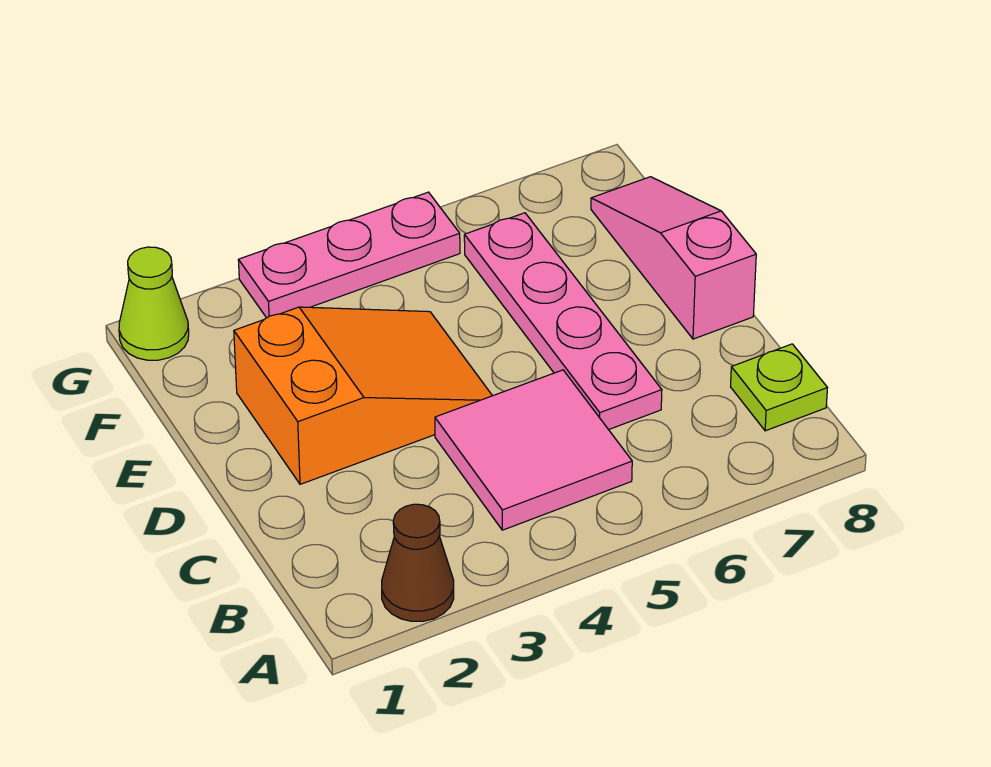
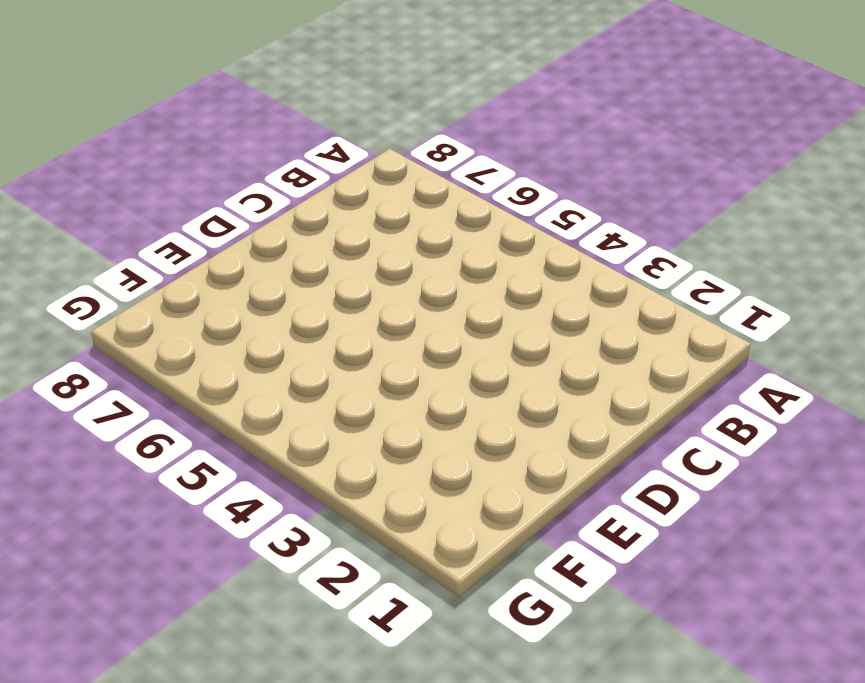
none -> brown 1x1 cone [382,504,454,621]
none -> pink 2x2 tile [435,370,632,530]

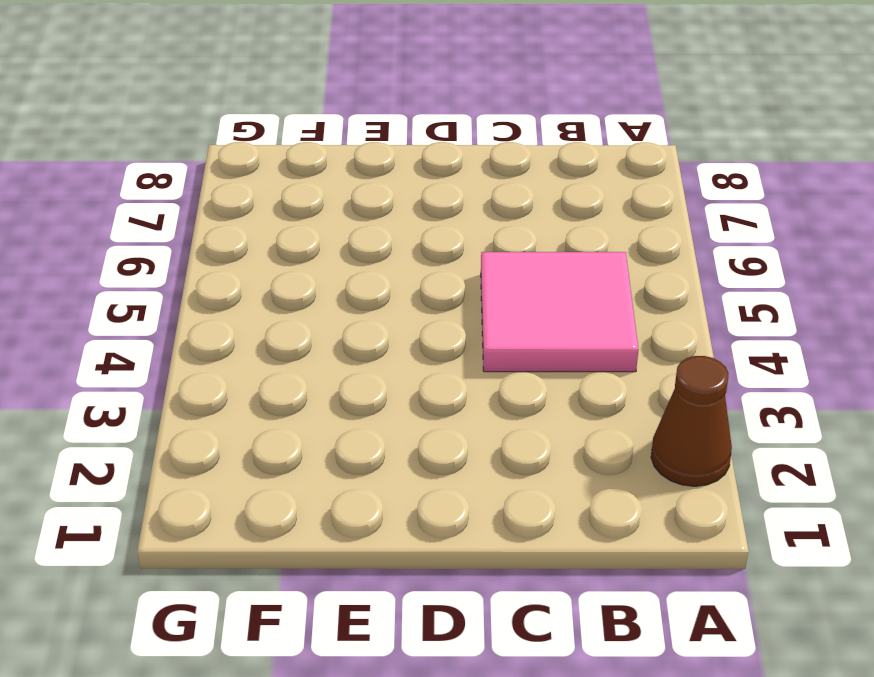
none -> lime 1x1 plate [731,344,827,431]
none -> pink 1x4 plate [464,213,662,430]

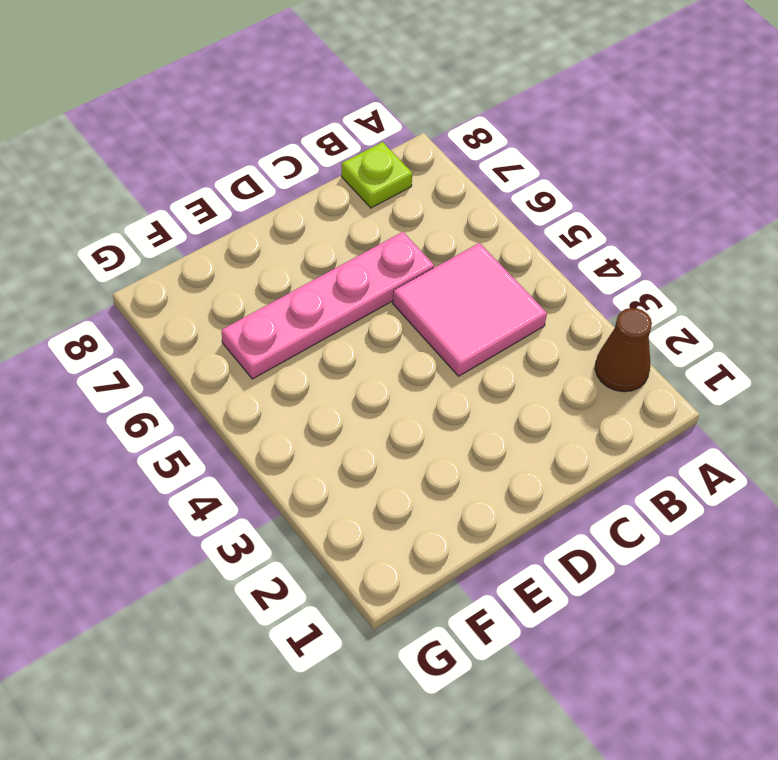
none -> orange 2x3 slope [234,307,492,484]
none -> pink 1x3 slope [591,177,756,339]

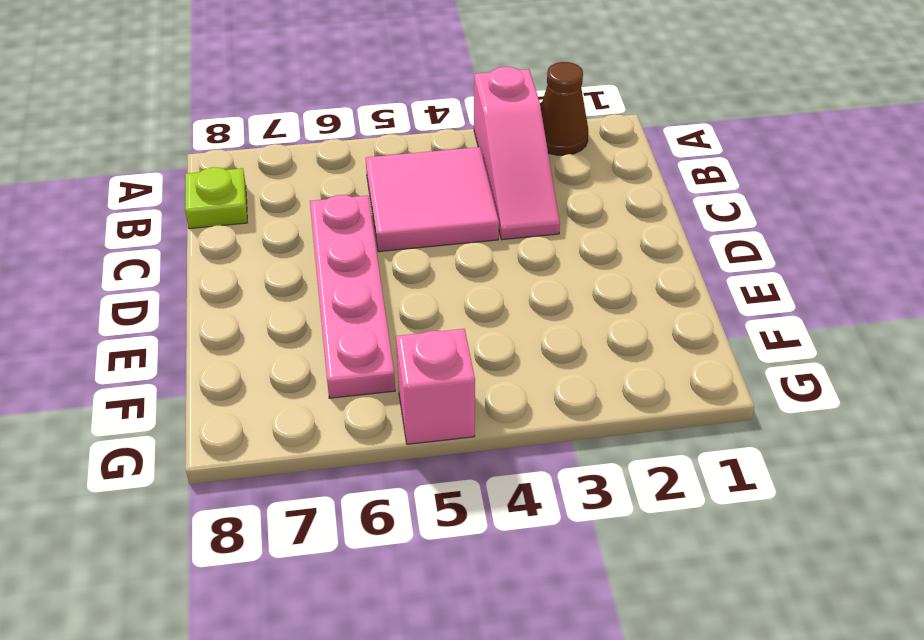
pink 1x3 slope [474,67,560,240] -> pink 1x3 slope moved to [591,177,756,339]
pink 1x1 brick [396,329,475,444] -> pink 1x3 plate [238,192,460,318]
none -> orange 2x3 slope [234,307,492,484]
none -> lime 1x1 cone [119,247,189,360]

